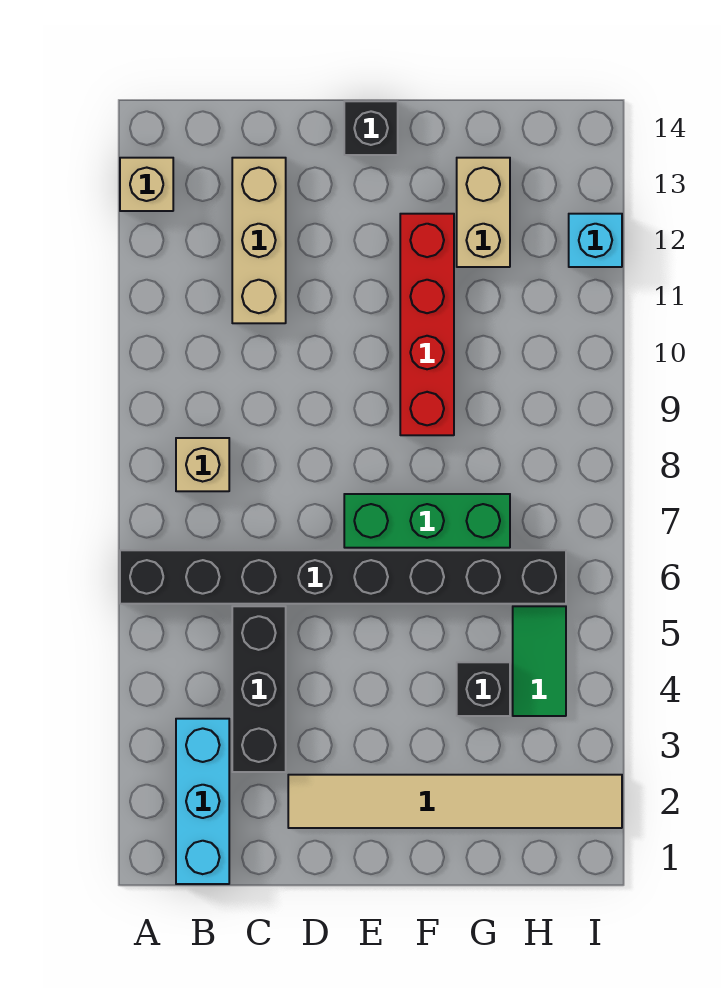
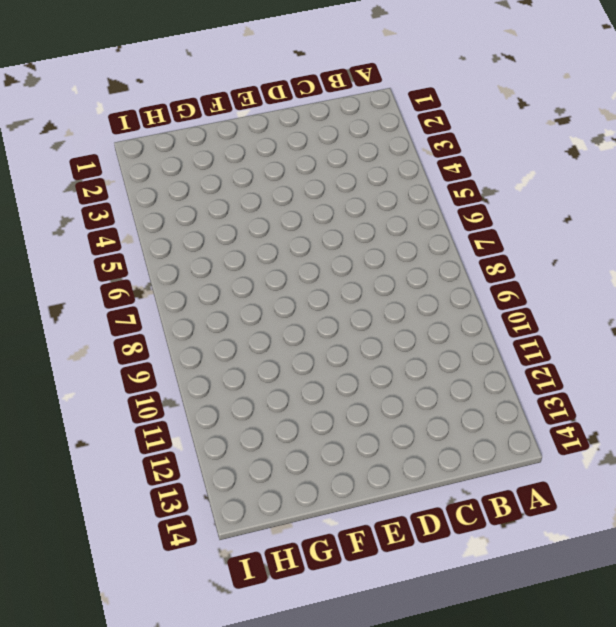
none -> black 1x8 brick [120,550,566,604]
none -> tan 1x1 brick [120,158,173,211]
none -> cyan 1x3 brick [176,719,229,884]

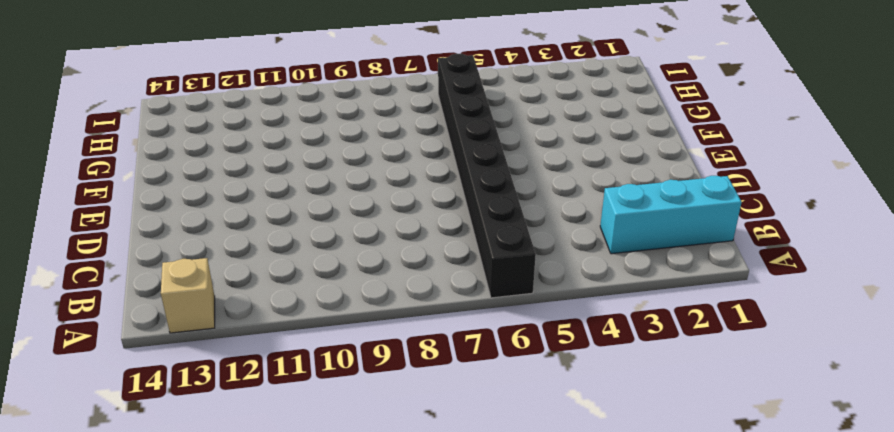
none -> tan 1x1 brick [176,438,229,491]
none -> black 1x3 brick [232,606,286,772]
none -> tan 1x3 brick [232,158,286,323]

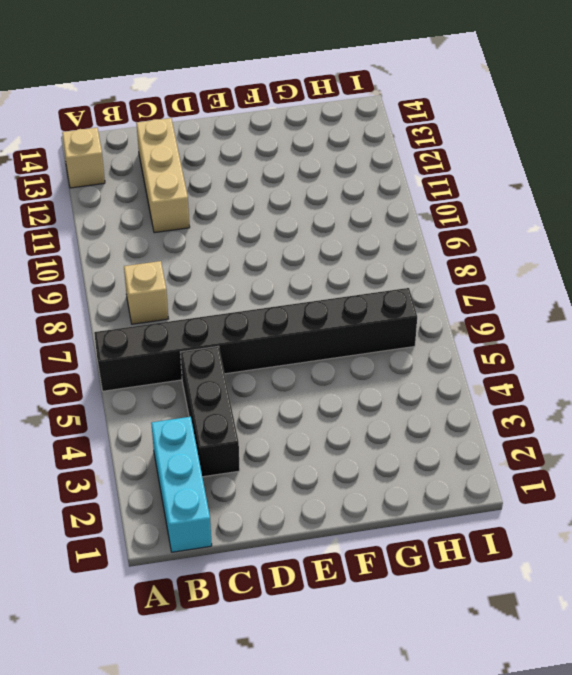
none -> tan 1x6 tile [288,775,622,828]
none -> green 1x3 brick [344,494,510,548]
none -> black 1x1 brick [344,101,398,155]

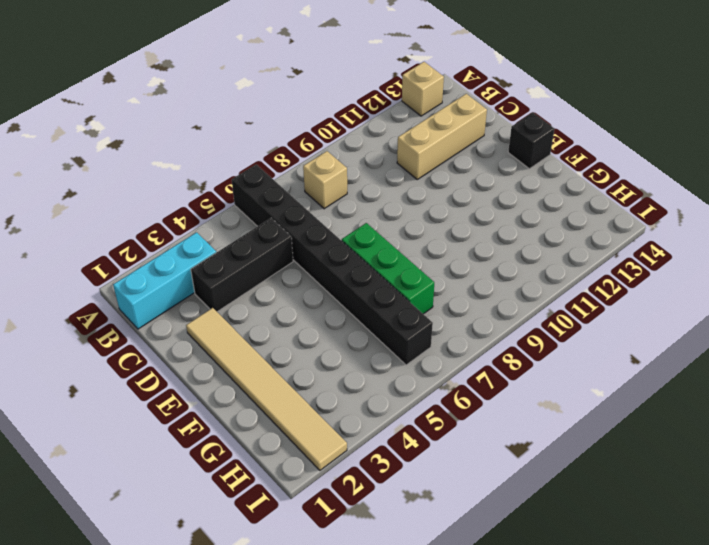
none -> red 1x4 brick [400,214,454,435]
none -> black 1x1 brick [457,662,510,716]
none -> tan 1x2 brick [457,158,510,267]

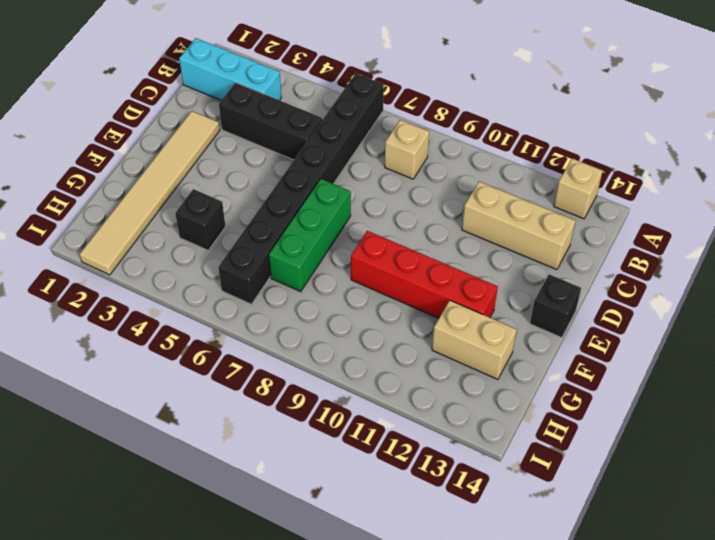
none -> green 1x2 tile [513,606,566,716]
none -> cyan 1x1 brick [569,214,622,267]

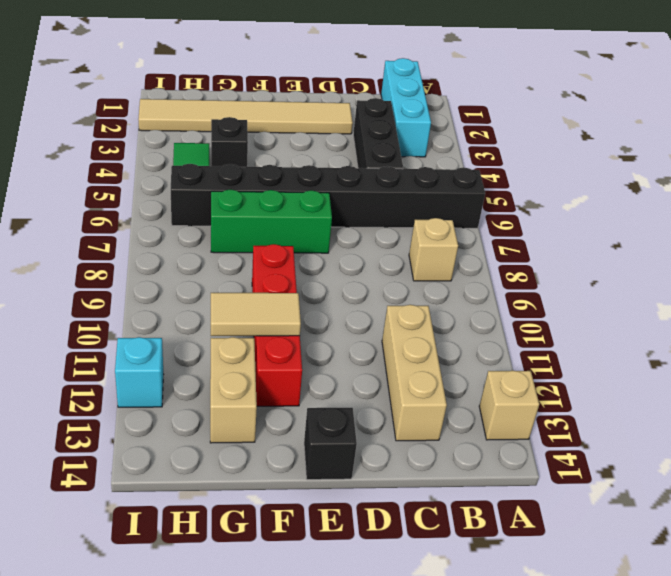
tan 1x2 tile [211,293,301,336] -> none

